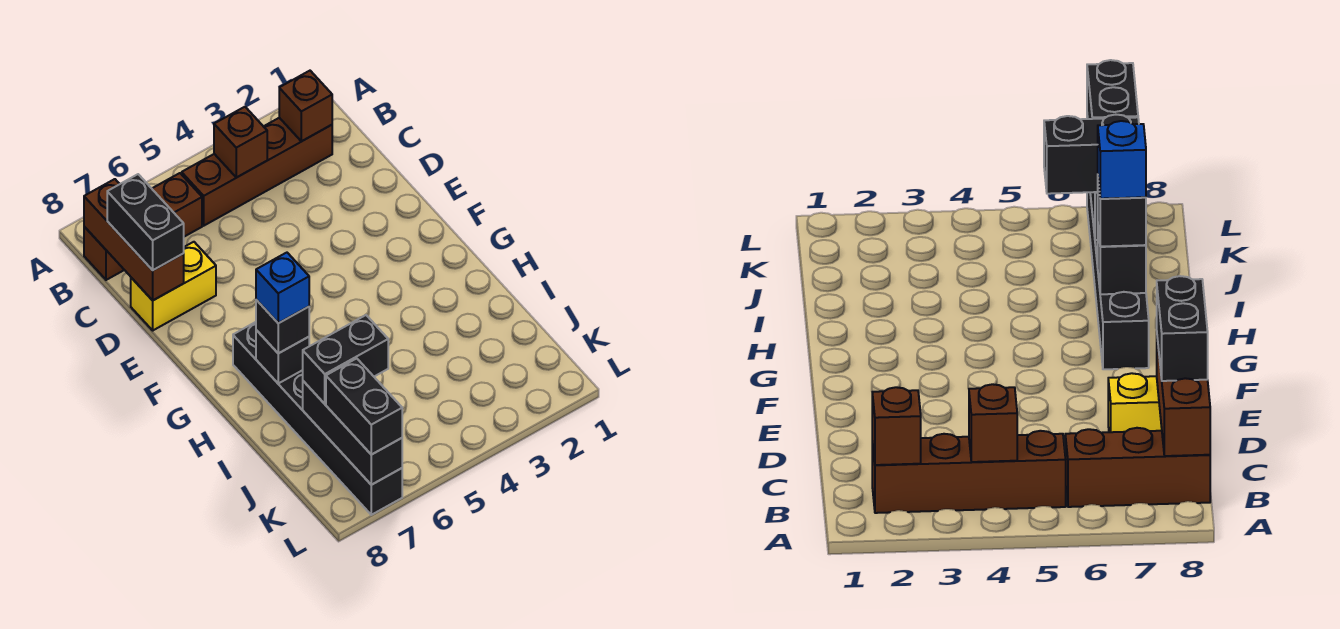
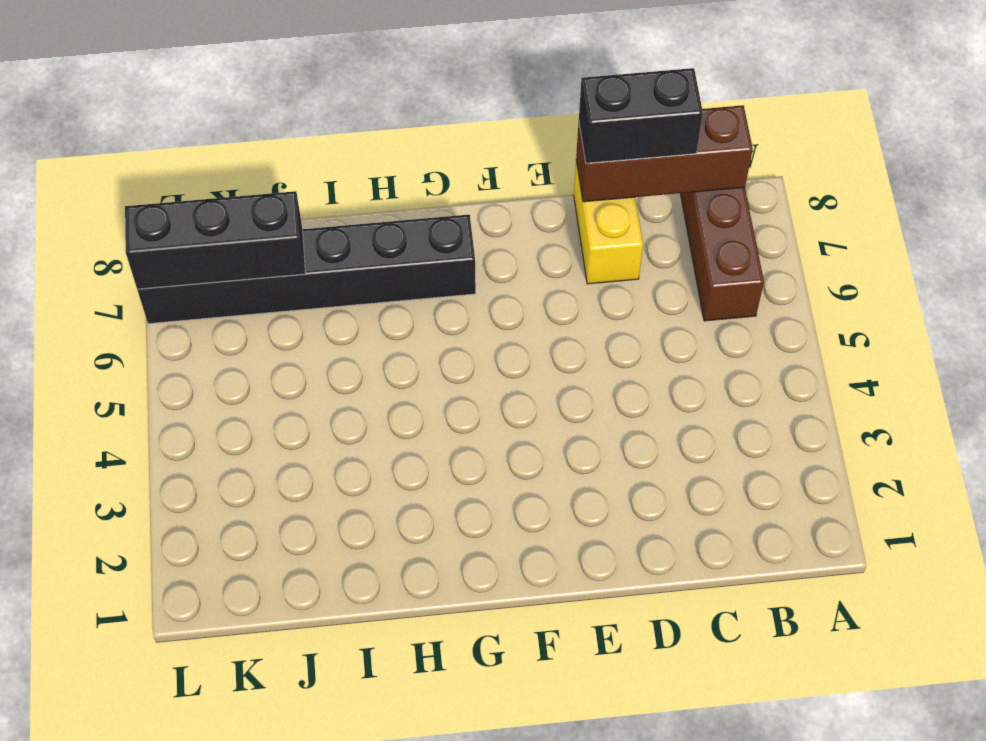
none -> brown 1x4 brick [182,118,332,226]
none -> brown 1x1 brick [279,71,332,141]
none -> brown 1x1 brick [214,107,267,178]

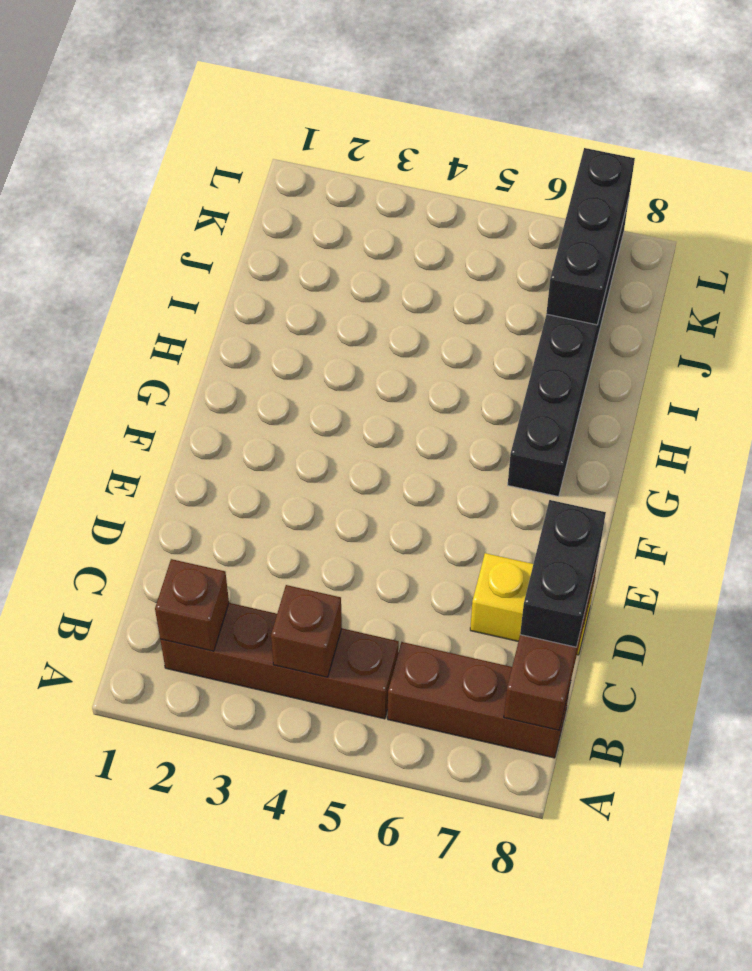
none -> black 1x1 brick [256,330,309,383]
none -> black 1x1 brick [256,300,309,353]
none -> black 1x2 brick [303,315,388,404]

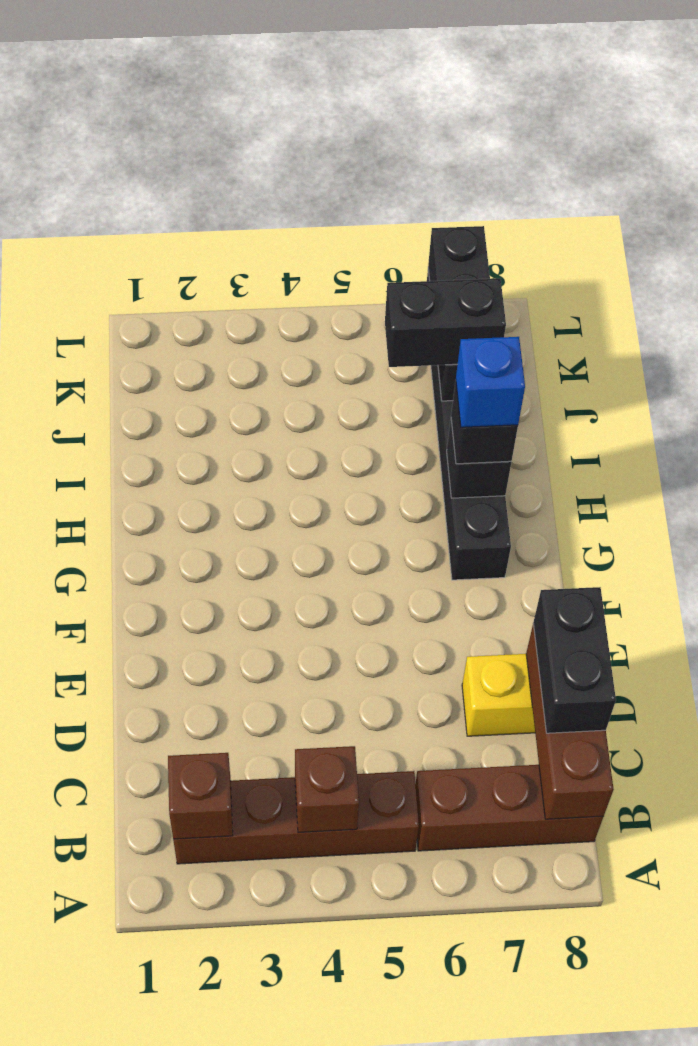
none -> black 1x2 brick [326,358,402,455]

